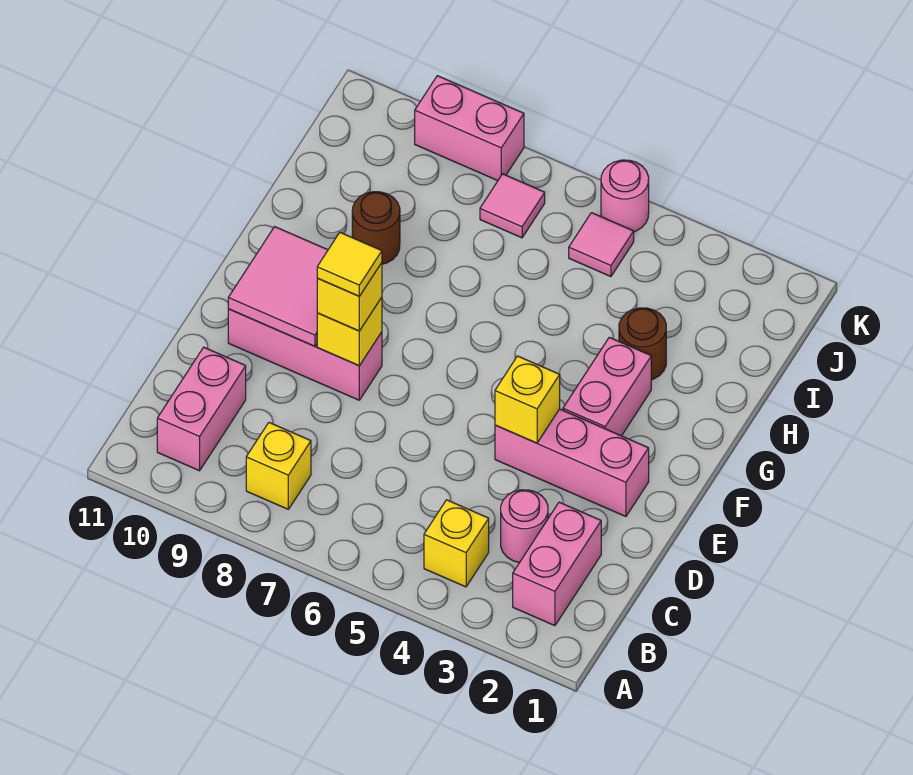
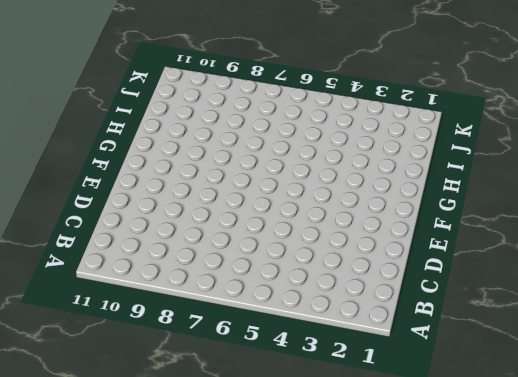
none -> pink 1x2 brick [513,502,601,626]
none -> yellow 1x1 brick [424,500,489,587]
none -> yellow 1x1 brick [246,423,311,509]

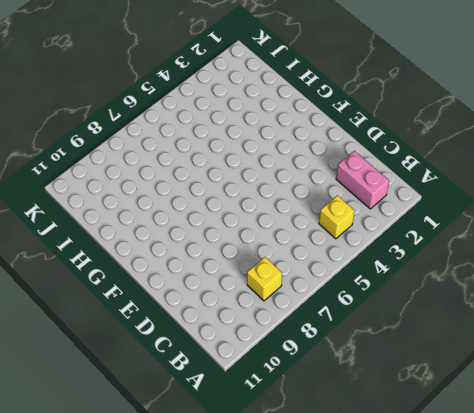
none -> pink 1x2 brick [157,347,246,471]
none -> pink 1x1 round brick [501,490,548,563]
none -> pink 1x3 brick [495,409,649,516]

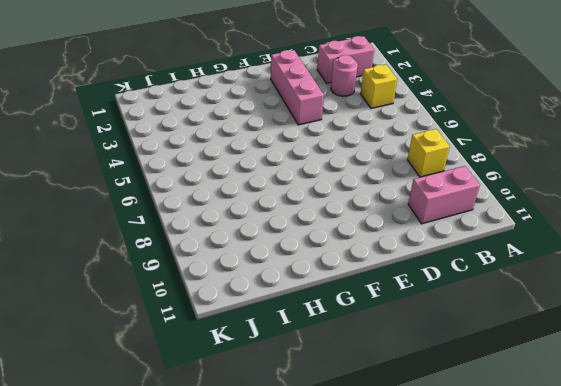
none -> pink 1x3 brick [228,309,382,400]
none -> pink 1x2 brick [563,337,651,436]
none -> brown 1x1 round brick [619,308,666,380]

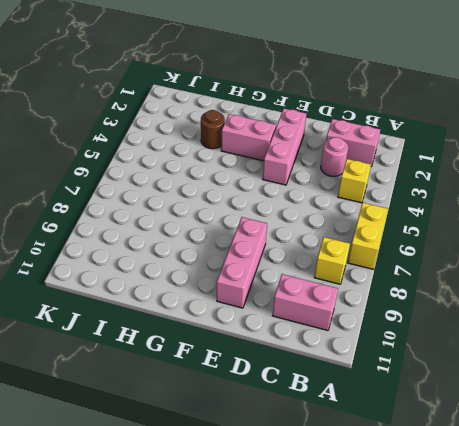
yellow 1x2 brick [348,203,388,269] -> none
none -> brown 1x1 round brick [352,192,400,264]
none -> pink 1x1 tile [569,213,634,277]
none -> pink 1x1 tile [480,174,545,238]

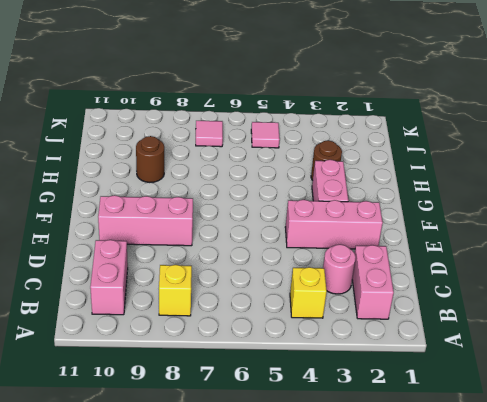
none -> pink 1x1 round brick [601,160,649,232]
none -> pink 1x2 brick [415,76,524,181]
none -> yellow 1x1 brick [495,356,560,443]

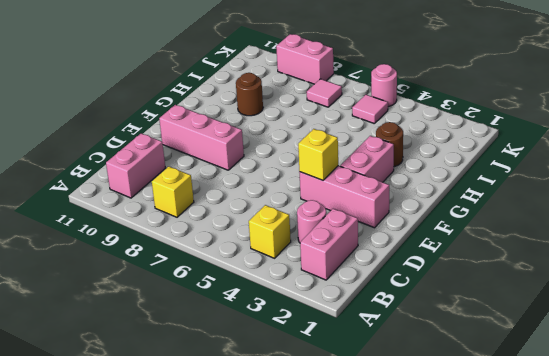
none -> yellow 1x1 brick [317,297,382,366]
none -> pink 2x2 tile [228,227,328,346]
none -> yellow 1x1 brick [317,263,382,331]

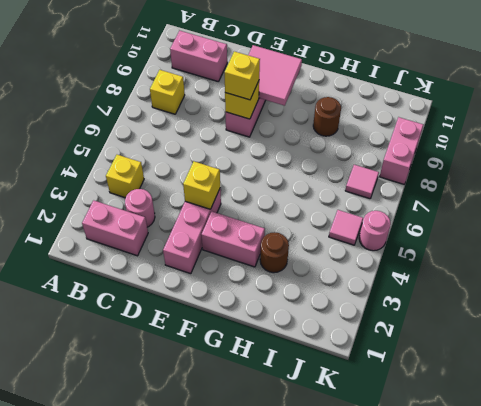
none -> yellow 1x1 tile [317,233,382,296]

